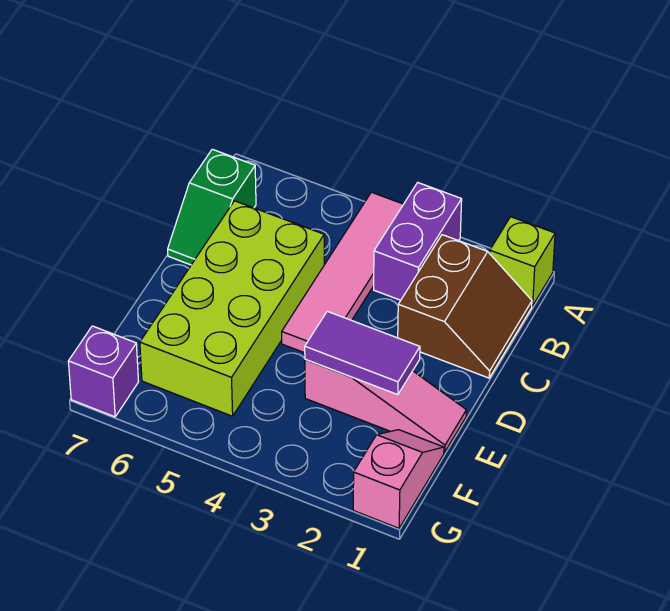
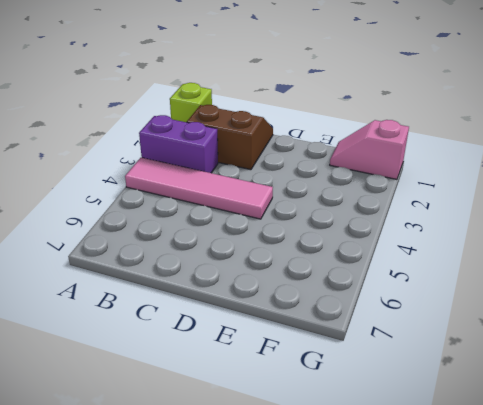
none -> green 1x2 slope [168,149,256,265]
none -> lime 2x4 brick [140,201,324,416]

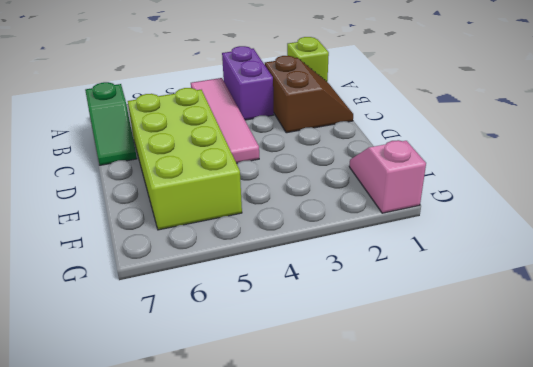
none -> pink 1x3 slope [305,360,466,452]
none -> purple 1x1 brick [68,326,139,417]

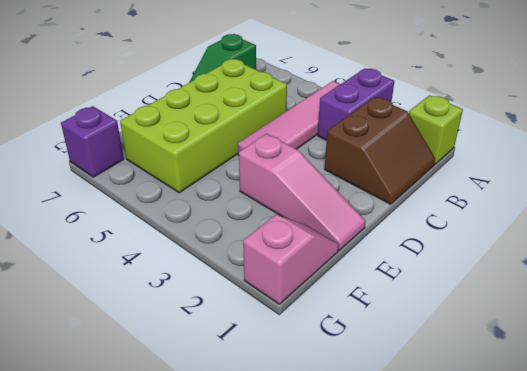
none -> purple 1x2 tile [305,311,420,395]

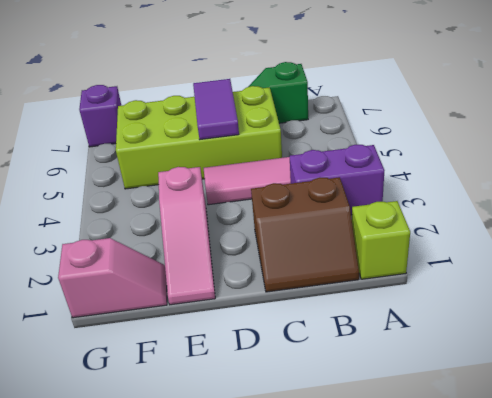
purple 1x2 tile [193,79,239,139] -> purple 1x2 tile moved to [305,311,420,395]

